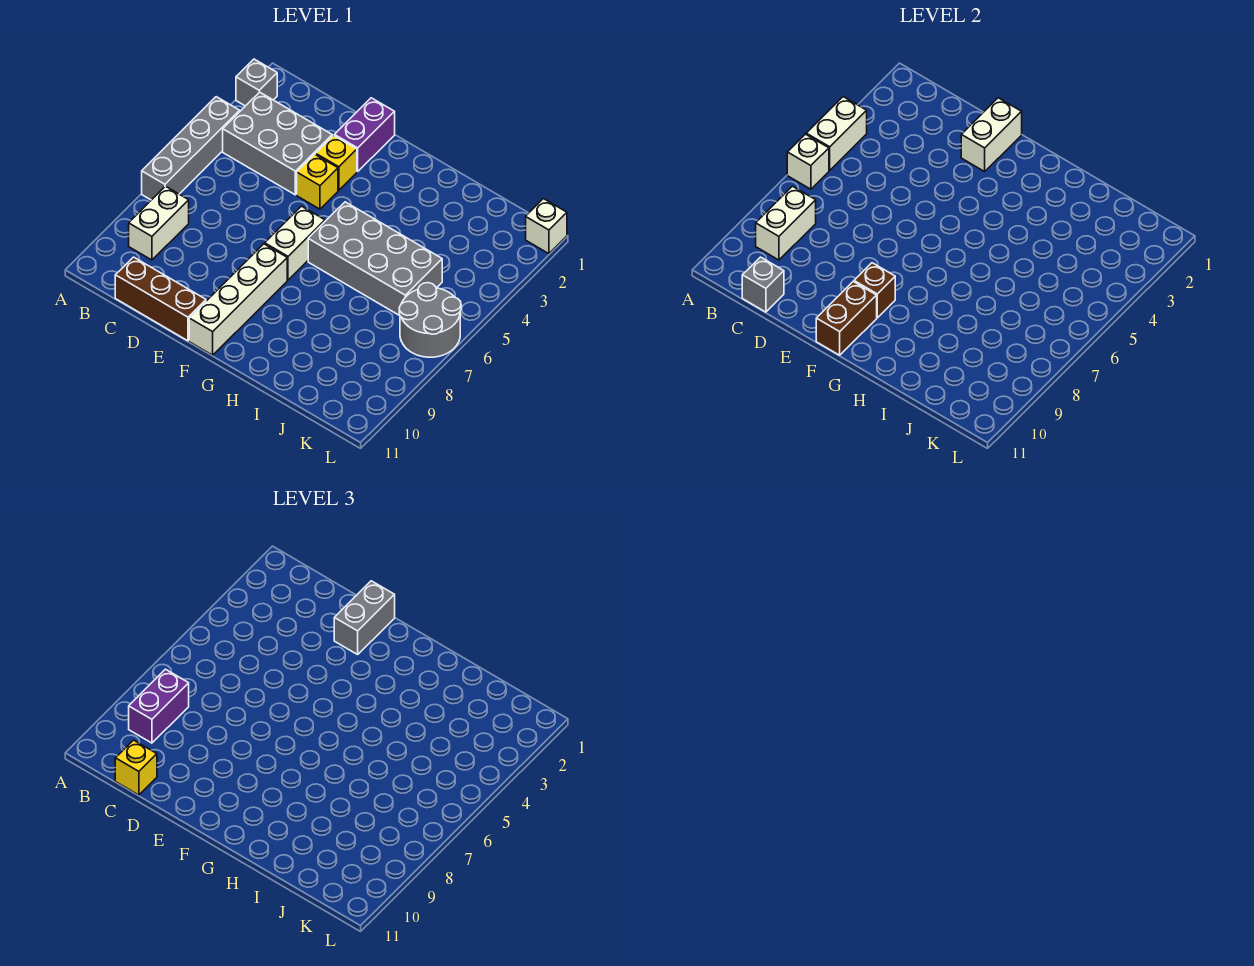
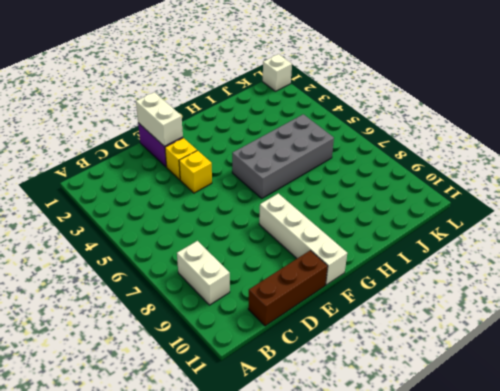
none -> grey 1x1 brick [236,59,277,106]
none -> grey 1x4 brick [142,97,240,200]
none -> grey 2x3 brick [223,92,332,195]

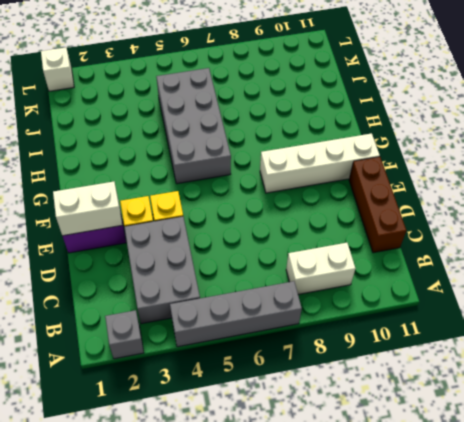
none -> white 1x2 brick [265,206,325,280]
none -> grey 2x2 round brick [399,283,461,357]
none -> white 1x2 brick [806,97,867,170]

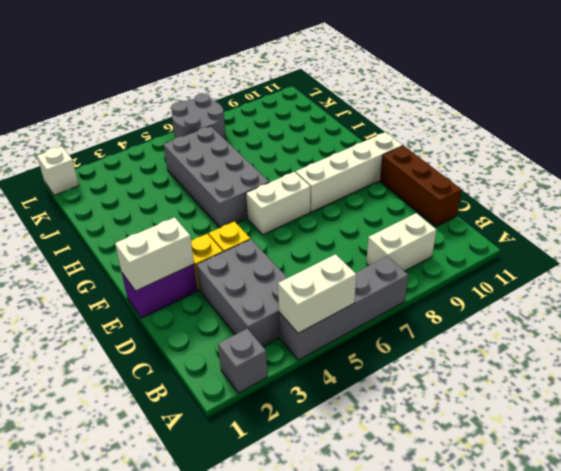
none -> white 1x1 brick [787,134,829,189]
none -> white 1x2 brick [756,186,816,260]
none -> grey 1x1 brick [742,257,784,312]

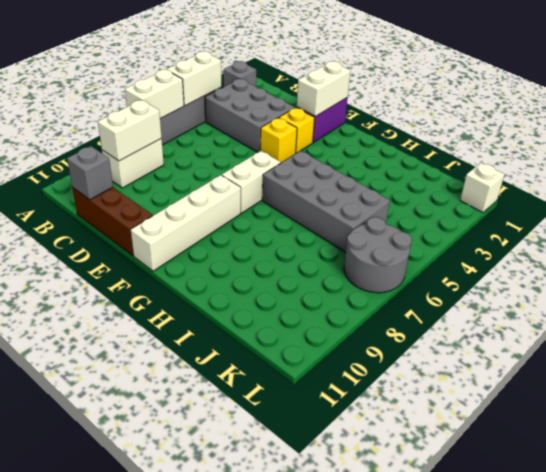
white 1x2 brick [125,70,184,119] -> white 1x1 brick [787,134,829,189]
none -> brown 1x1 brick [854,263,895,318]
none -> brown 1x2 brick [816,282,877,355]
none -> purple 1x2 brick [129,669,189,743]

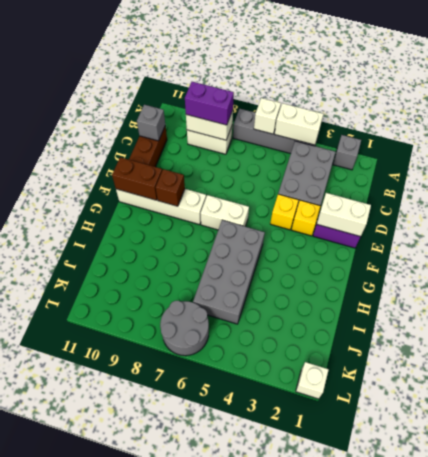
none -> yellow 1x1 brick [115,740,157,795]
none -> grey 1x2 brick [334,581,395,654]

